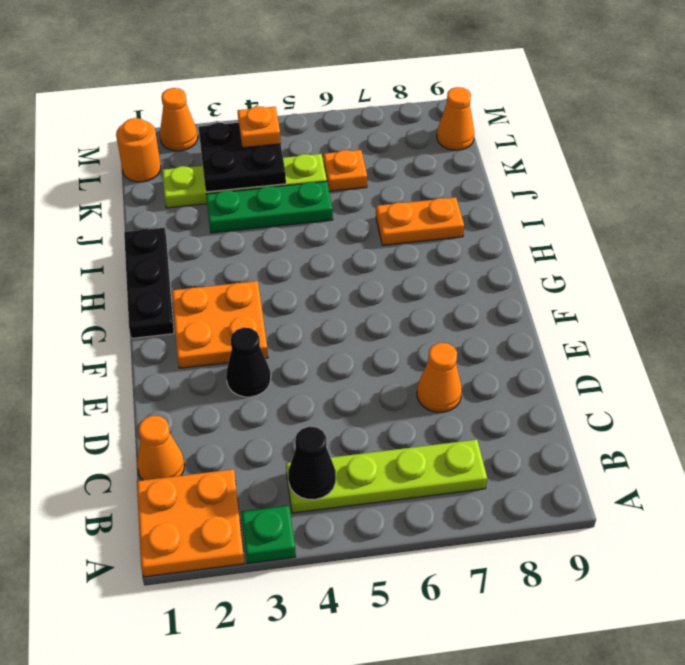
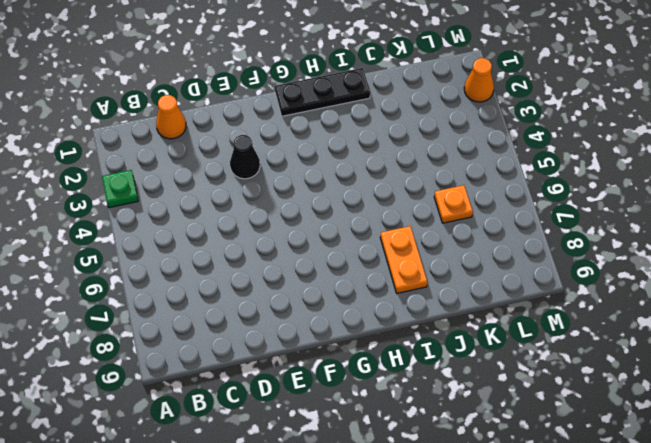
none -> orange 2x2 plate [137,469,245,577]
none -> lime 1x4 plate [286,440,487,513]
none -> orange 1x1 cone [417,343,462,412]

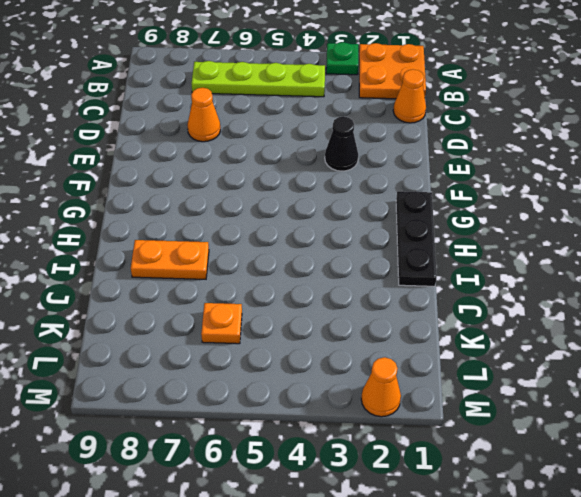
none -> orange 2x2 plate [172,281,268,368]
none -> green 1x3 plate [206,181,333,233]
none -> lime 1x4 plate [162,154,327,208]

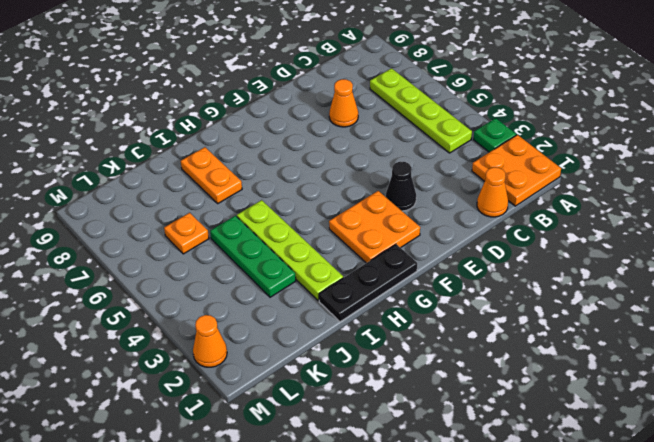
lime 1x4 plate [237,200,343,301] -> lime 1x4 plate moved to [162,154,327,208]
none -> orange 1x1 round brick [116,118,161,182]
none -> orange 1x1 cone [437,87,474,150]
none -> black 1x1 cone [288,427,336,500]

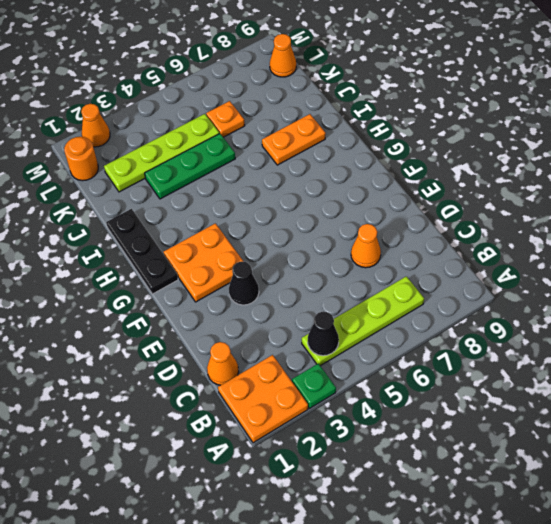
none -> black 2x2 plate [199,123,286,192]
none -> orange 1x1 plate [238,106,281,148]

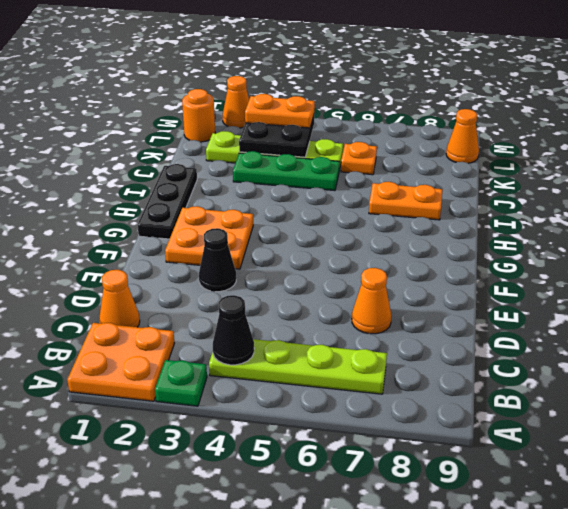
orange 1x2 plate [245,94,315,128] -> orange 1x1 plate [238,106,281,148]

